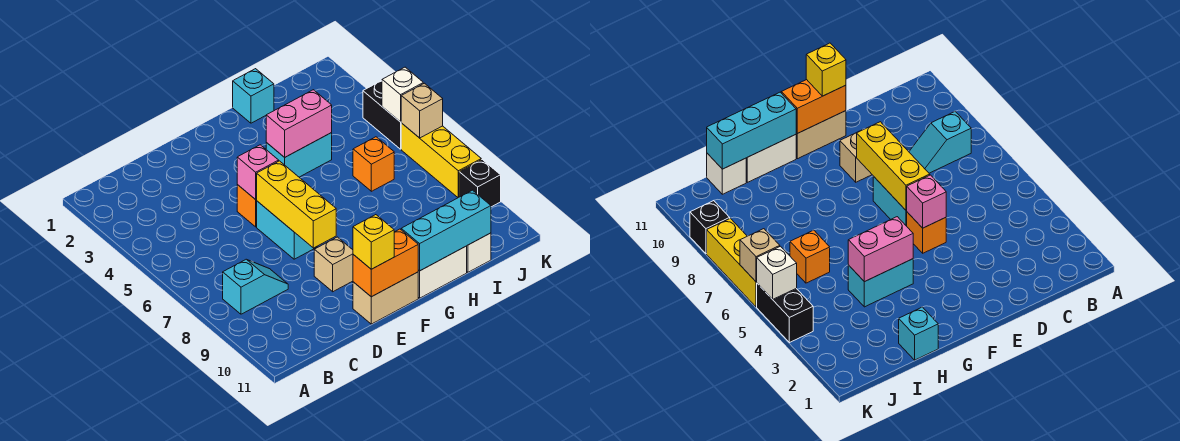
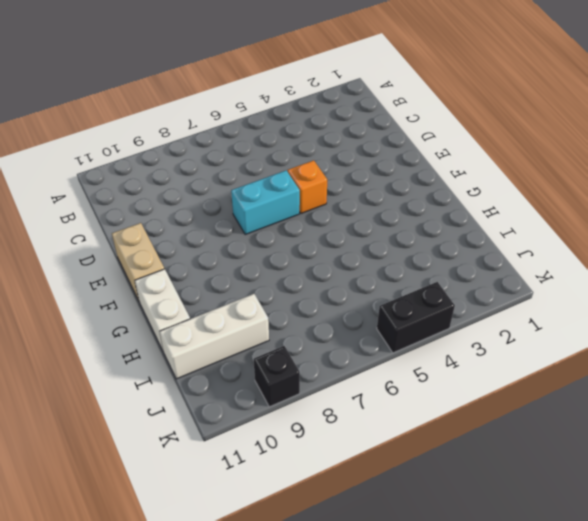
white 1x3 brick [159,294,269,379] -> white 1x1 brick [467,233,491,272]
none -> cyan 1x2 slope [223,259,288,314]
none -> tan 1x1 brick [314,237,353,292]
none -> cyan 1x2 brick [266,133,332,177]

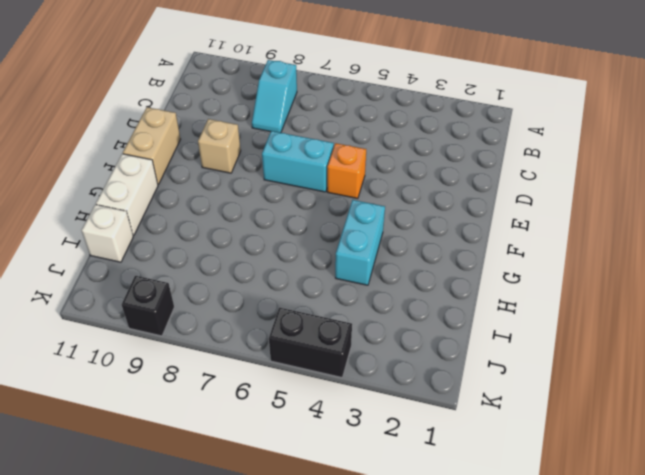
none -> cyan 1x1 brick [233,69,274,123]
none -> orange 1x1 brick [353,137,394,191]
none -> yellow 1x3 brick [401,123,481,197]

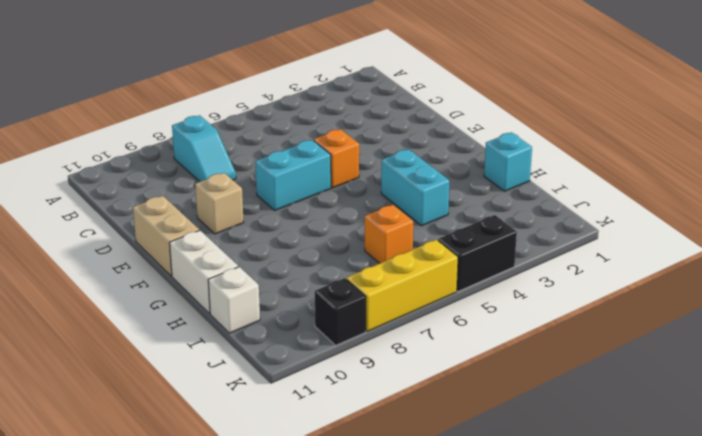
none -> pink 1x1 brick [237,145,279,200]
none -> yellow 1x3 brick [257,161,336,248]
none -> orange 1x2 brick [353,229,418,297]

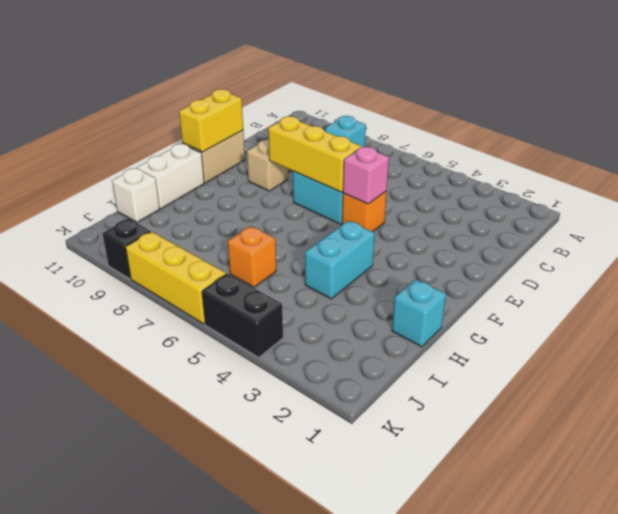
yellow 1x2 brick [179,89,243,152] -> orange 1x2 brick [353,229,418,297]
none -> pink 1x2 brick [266,90,332,157]
none -> cyan 1x3 brick [401,190,491,271]
none -> white 1x1 brick [382,67,423,122]

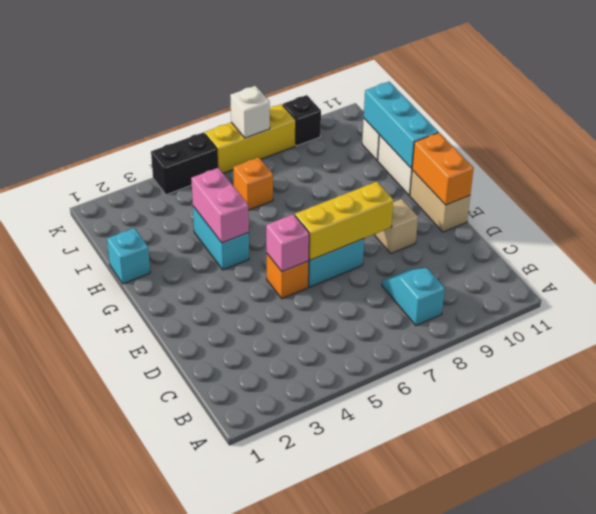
white 1x1 brick [230,86,270,138] -> white 1x1 brick moved to [382,67,423,122]
none -> tan 1x1 brick [401,83,443,138]
none -> yellow 1x1 brick [353,215,394,269]

